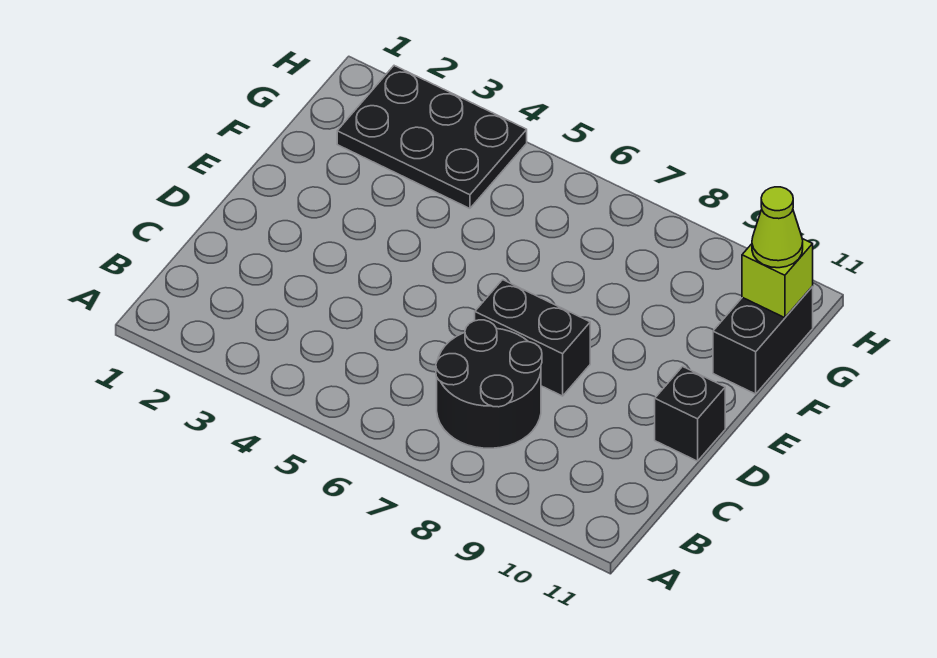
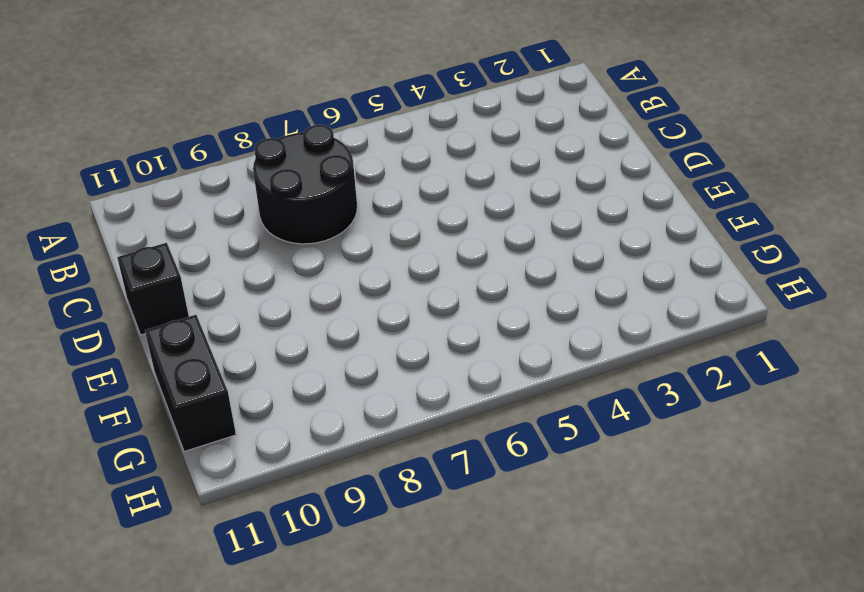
none -> black 1x2 brick [475,280,590,396]
none -> black 2x3 plate [337,66,527,208]

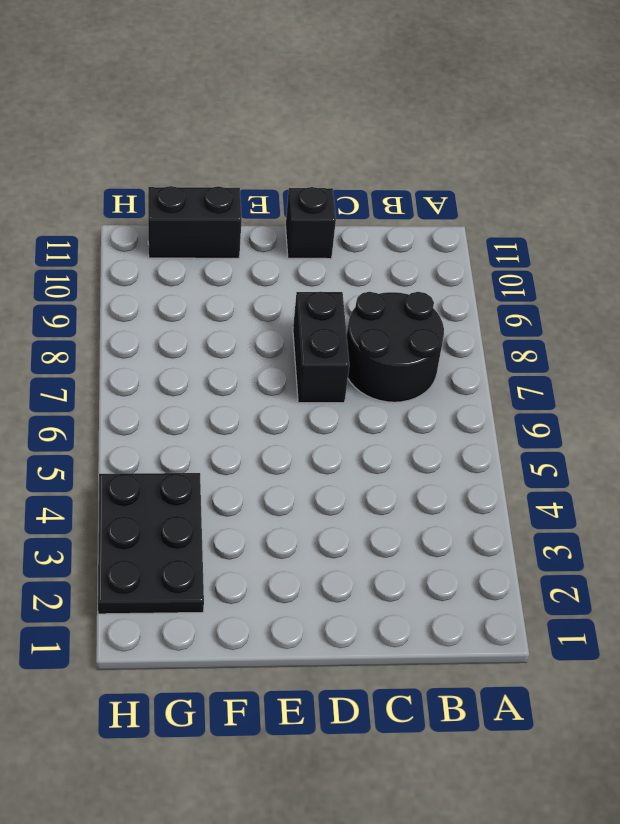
none -> lime 1x1 brick [742,239,813,318]
none -> lime 1x1 cone [752,187,803,268]

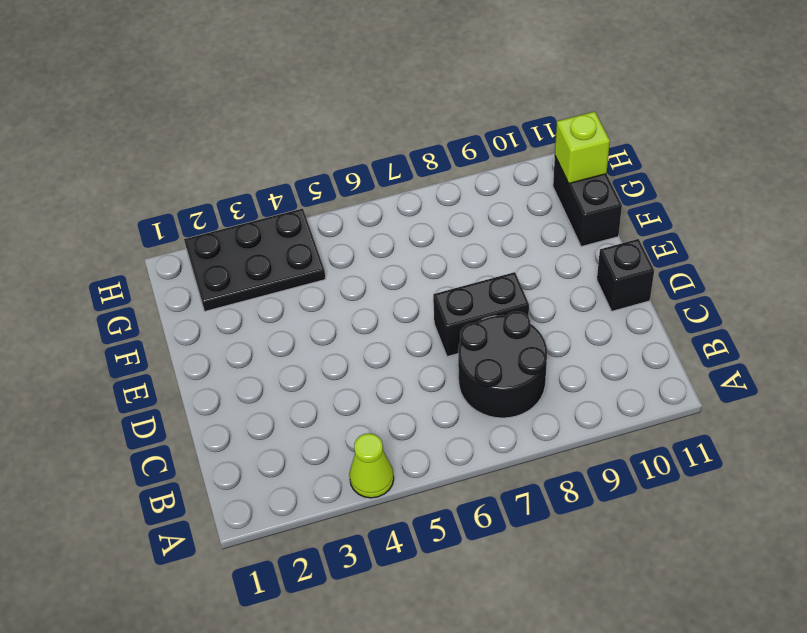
lime 1x1 cone [349,433,394,498] -> lime 1x1 cone moved to [752,187,803,268]

